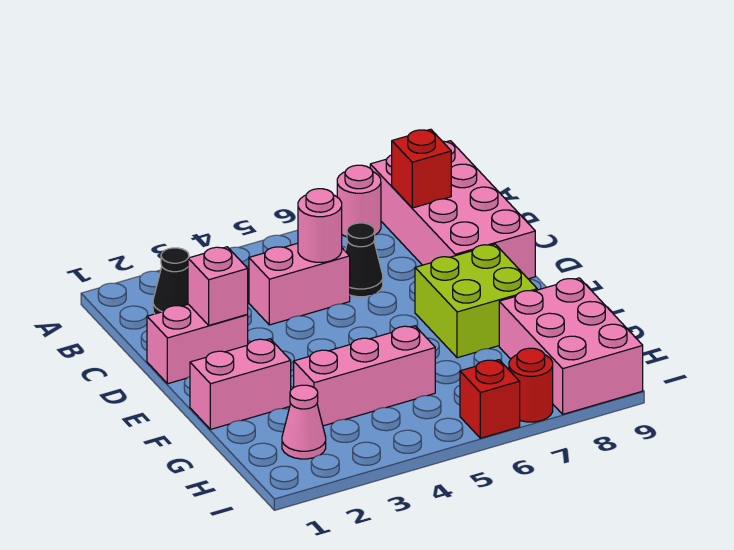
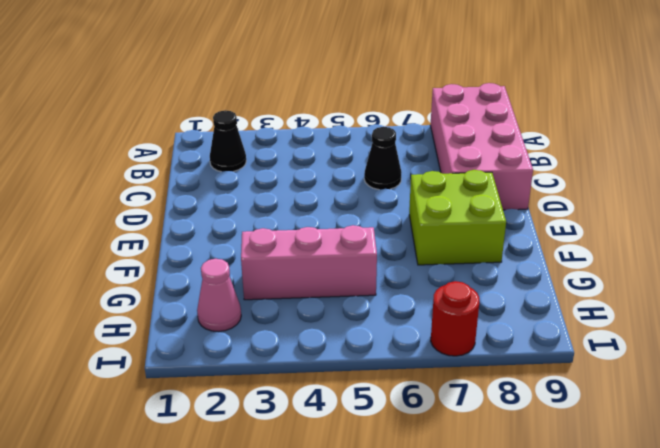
none -> pink 1x1 round brick [337,165,381,237]
none -> pink 1x2 brick [249,243,350,325]
none -> pink 1x2 brick [147,304,248,384]

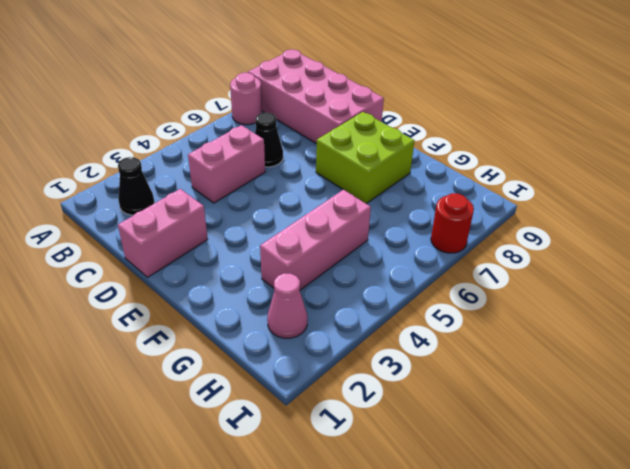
none -> pink 1x2 brick [190,339,291,429]
none -> pink 2x3 brick [499,278,643,414]
none -> red 1x1 brick [460,360,520,438]

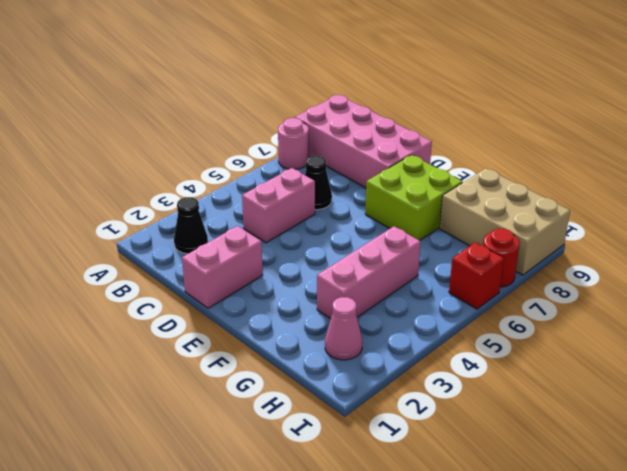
tan 2x3 brick [440,168,570,275] -> pink 2x3 brick [499,278,643,414]
none -> pink 1x2 brick [190,339,291,429]
none -> red 1x1 brick [392,129,451,208]
none -> pink 1x1 round brick [298,189,342,262]

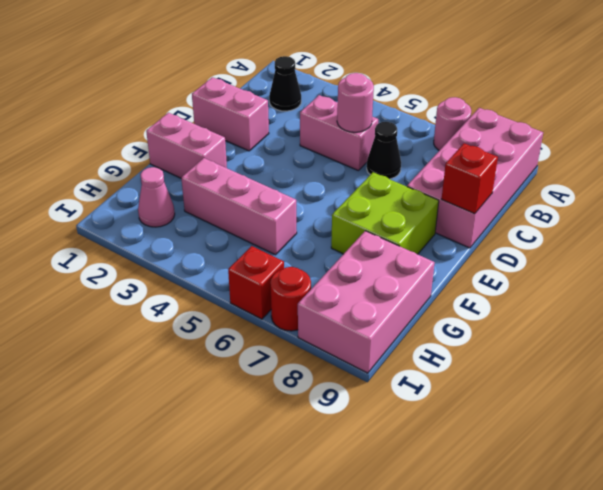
red 1x1 brick [441,143,498,214] -> red 1x1 brick moved to [392,129,451,208]
none -> pink 1x1 brick [188,247,248,325]

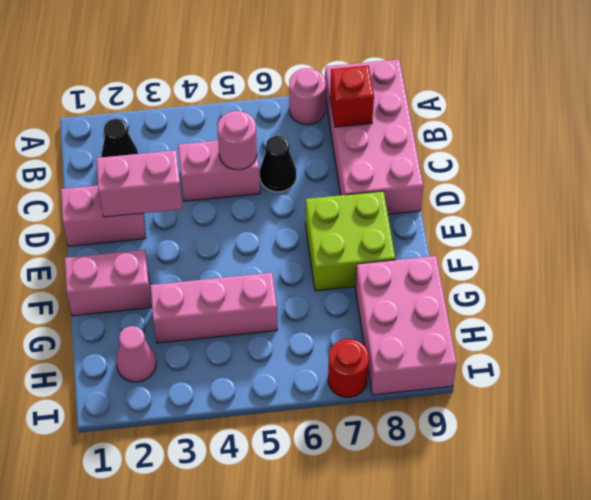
pink 1x2 brick [96,150,182,217] -> pink 1x1 brick [188,247,248,325]
none -> red 1x1 brick [460,360,520,438]

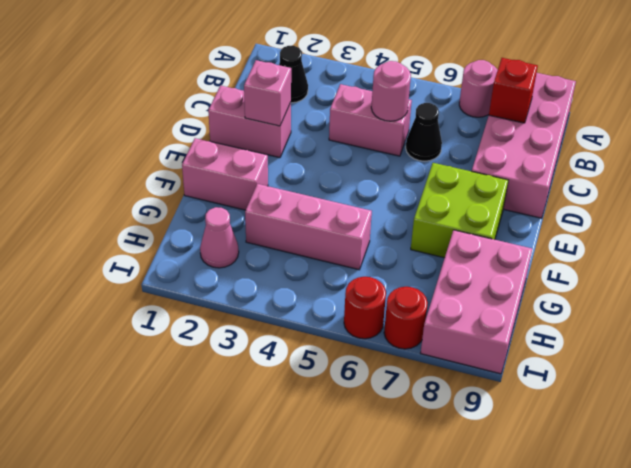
red 1x1 round brick [344,277,386,339] -> red 1x1 brick [460,360,520,438]

